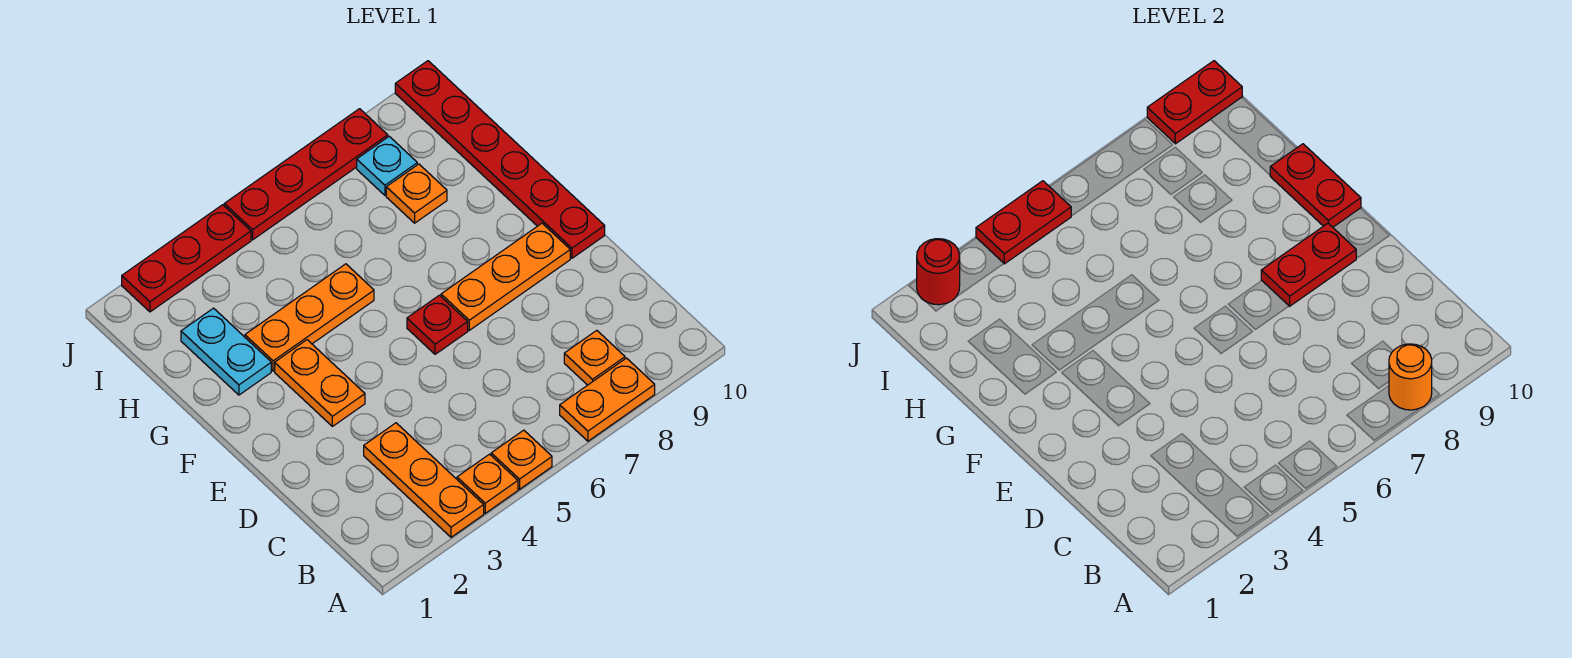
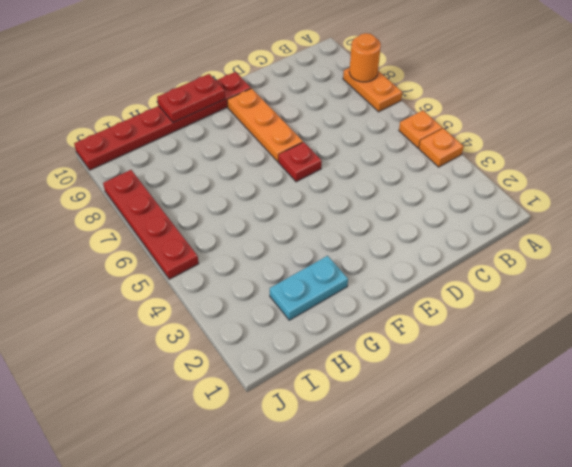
none -> orange 1x3 plate [364,423,484,537]
none -> orange 1x1 plate [564,330,625,385]
none -> orange 1x2 plate [275,340,365,426]

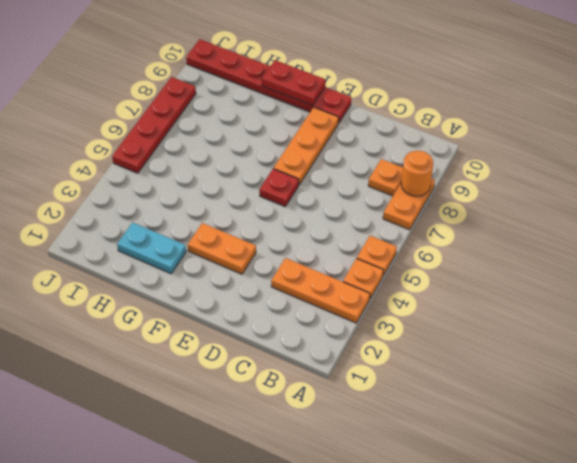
none -> orange 1x3 plate [245,264,374,371]
none -> orange 1x1 plate [386,164,447,223]
none -> cyan 1x1 plate [357,136,417,195]

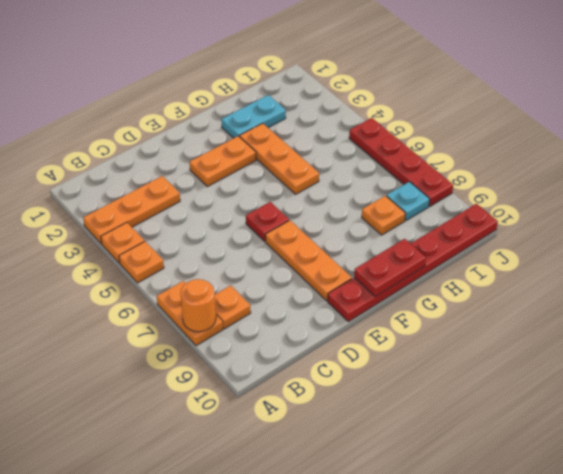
none -> red 1x3 plate [122,205,251,312]
none -> red 1x2 plate [1261,223,1356,306]
none -> red 1x1 round brick [917,239,960,305]

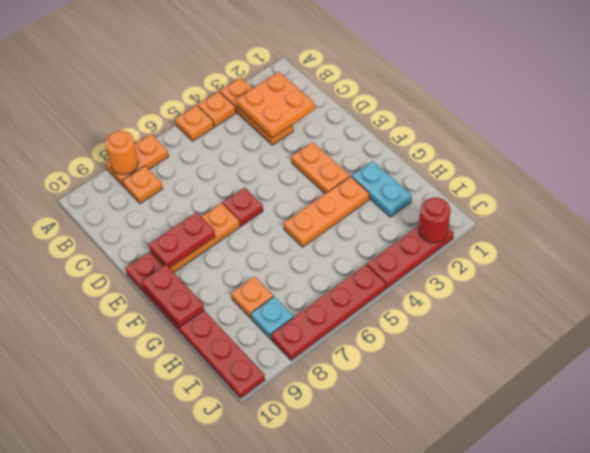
orange 2x2 plate [236,72,315,138] -> none
none -> red 1x2 plate [976,181,1071,264]
none -> red 1x2 plate [1147,61,1242,144]

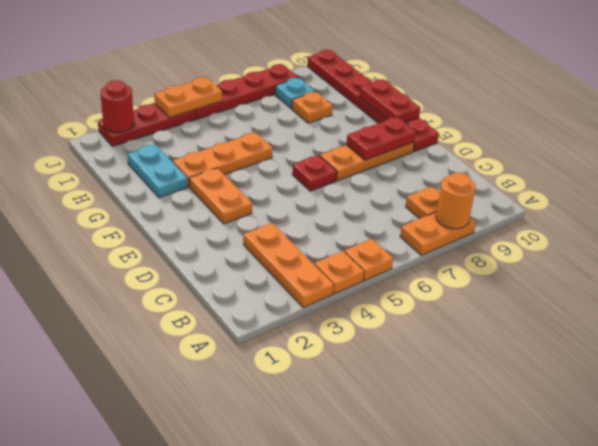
orange 1x2 plate [154,77,222,118] -> red 1x2 plate [976,181,1071,264]
none -> red 1x2 plate [1147,61,1242,144]

